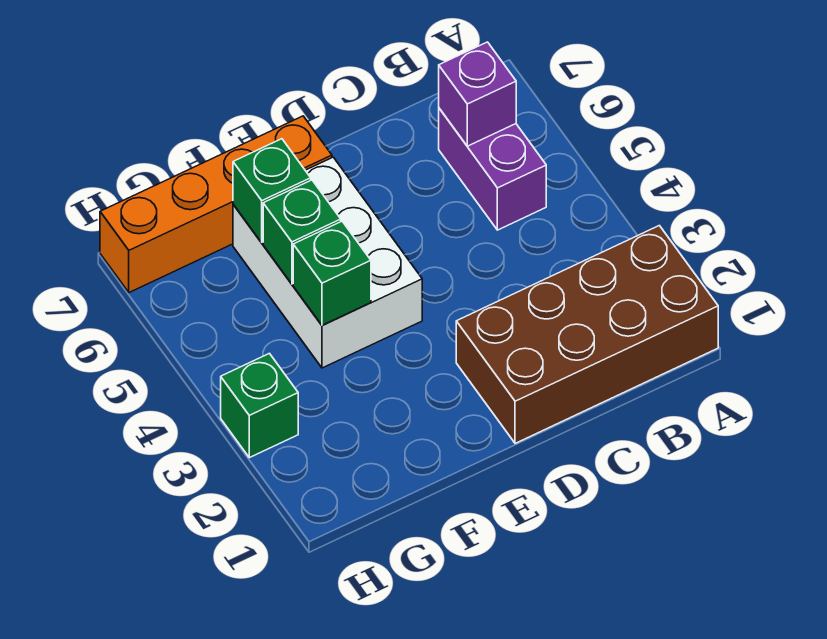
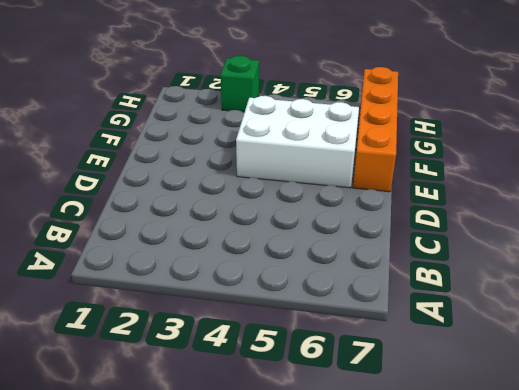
none -> brown 2x4 brick [456,226,718,443]
none -> purple 1x2 brick [439,108,546,230]

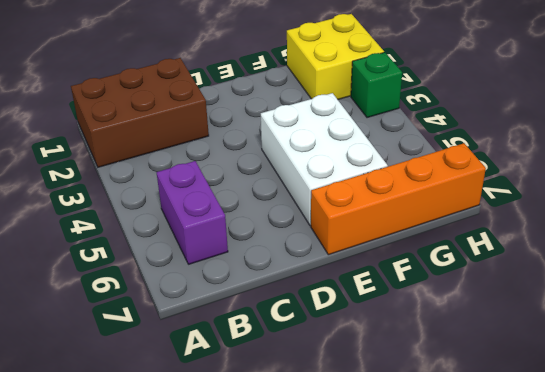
brown 2x3 brick [71,58,209,167] -> brown 2x4 brick [456,226,718,443]
yellow 2x2 brick [287,14,384,100] -> none
none -> purple 1x1 brick [439,42,516,146]
none -> green 1x1 brick [293,221,371,325]

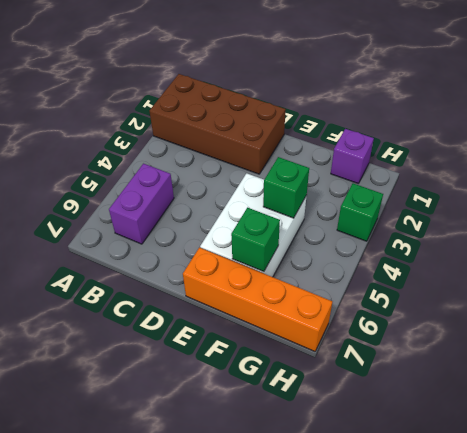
purple 1x1 brick [331,129,374,184] -> purple 1x1 brick moved to [439,42,516,146]
none -> green 1x1 brick [263,180,341,284]

